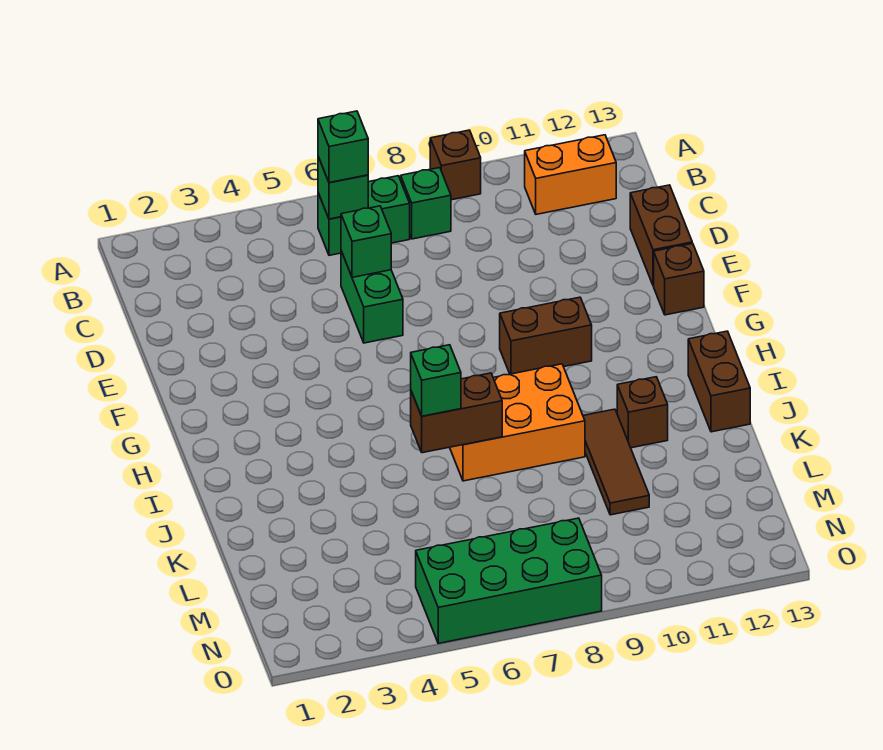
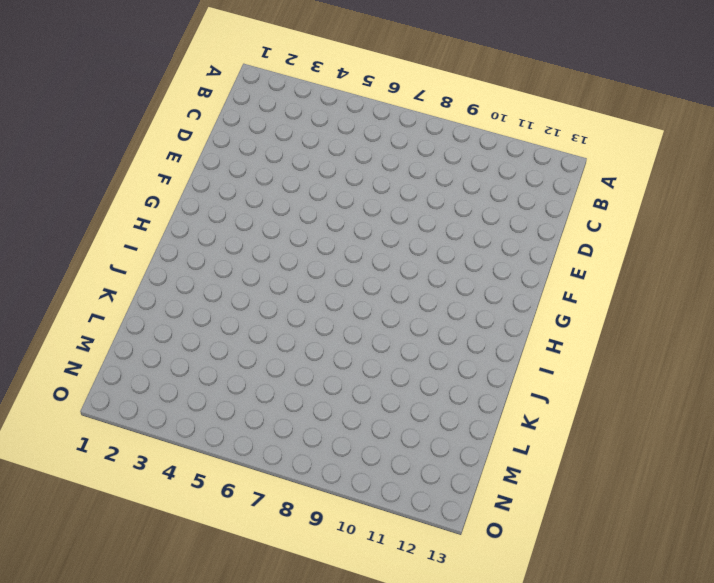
none -> brown 1x1 brick [430,130,481,200]
none -> green 1x2 brick [318,176,410,255]
none -> green 1x1 brick [401,168,451,239]

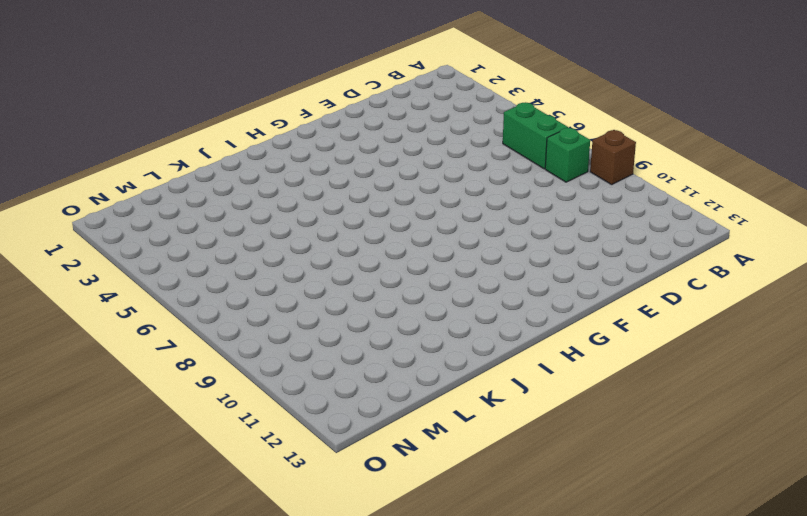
none -> orange 1x2 brick [525,135,616,214]
none -> green 1x2 brick [341,251,403,343]
none -> brown 1x2 brick [630,185,692,286]

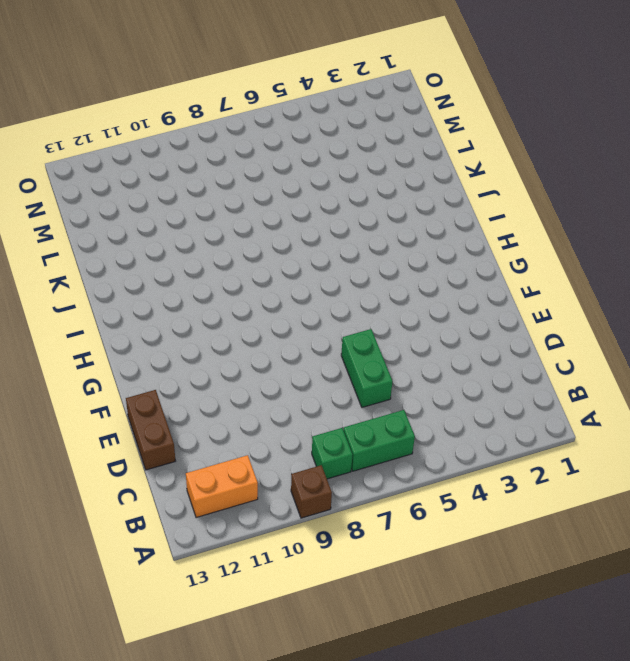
none -> brown 1x1 brick [654,243,704,315]
none -> brown 1x2 brick [500,297,592,374]
none -> orange 2x3 brick [450,364,585,481]

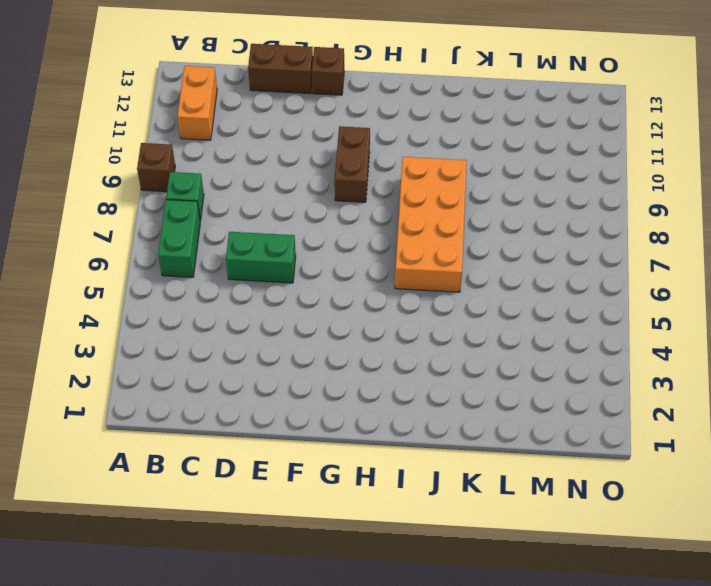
orange 2x4 brick [395,157,467,292] -> orange 2x3 brick [450,364,585,481]
none -> brown 1x2 brick [688,331,750,432]
none -> brown 1x3 tile [583,409,649,515]
none -> brown 1x1 brick [617,377,668,448]

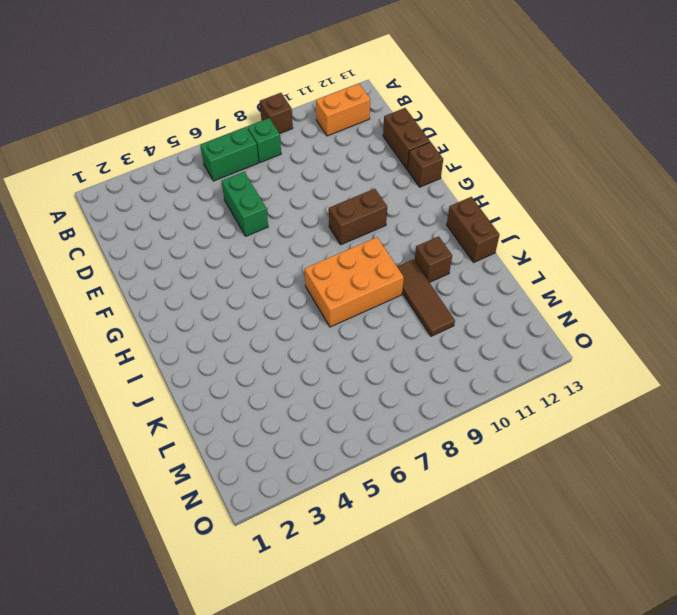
none -> green 2x4 brick [416,518,602,643]
none -> green 1x1 brick [318,157,368,219]
none -> green 1x1 brick [341,206,391,277]

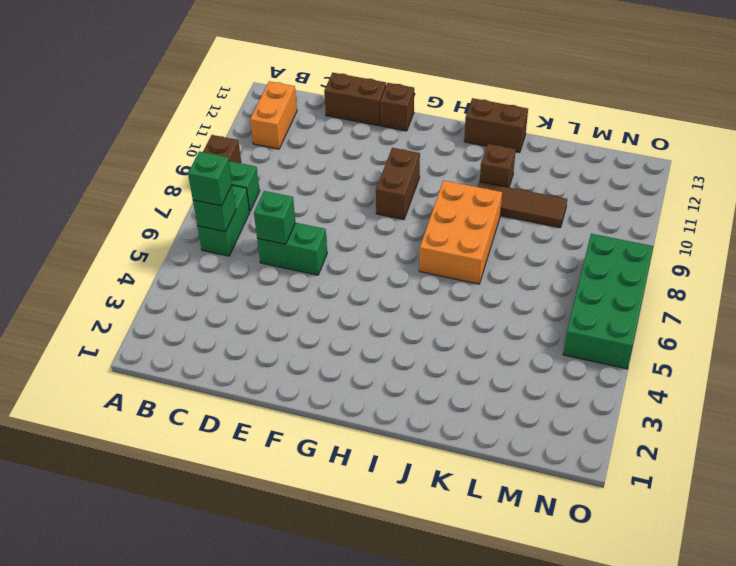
none -> brown 1x2 brick [411,373,502,453]
none -> green 1x1 brick [411,345,461,416]

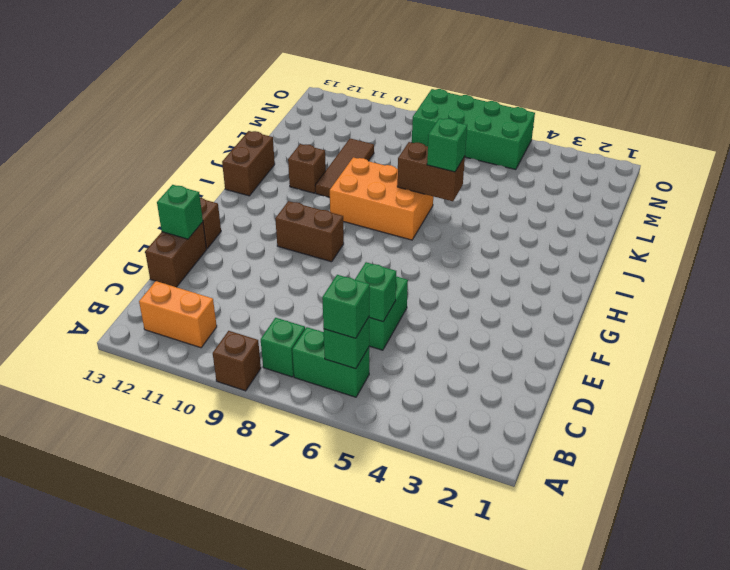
green 1x1 brick [157,185,203,239] -> none

